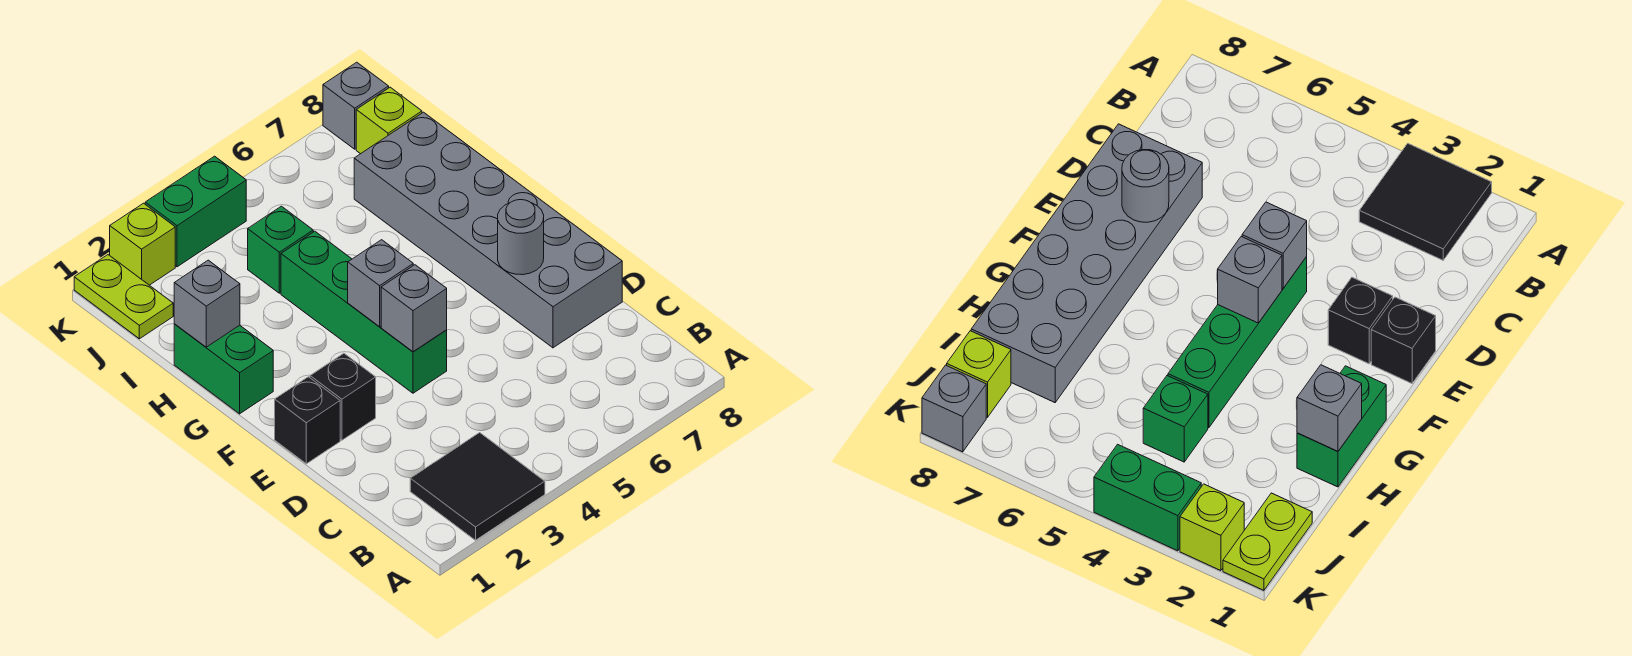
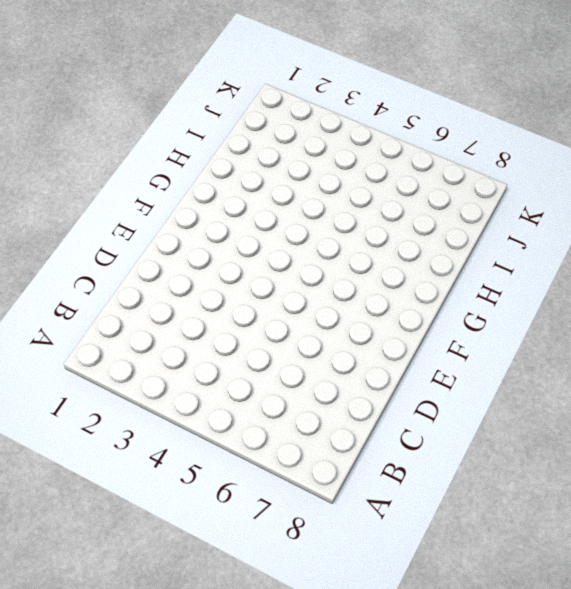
none -> black 2x2 tile [410,433,545,540]
none -> grey 2x6 brick [354,112,622,348]
none -> black 1x1 brick [275,377,340,464]

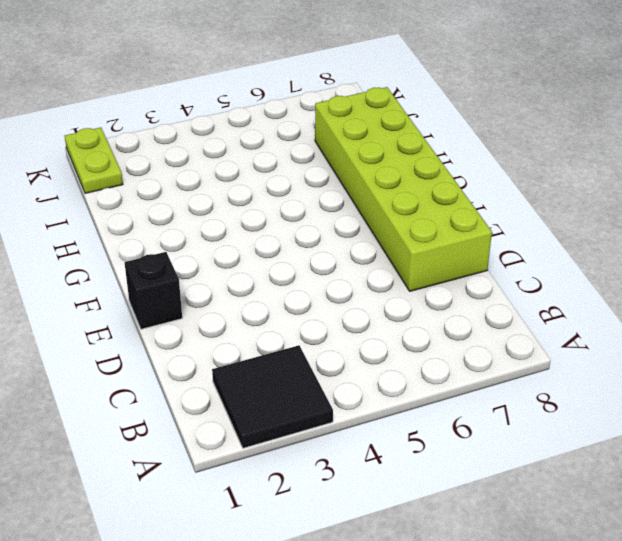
lime 2x6 brick [315,87,492,291] -> grey 2x6 brick [354,112,622,348]
none -> black 1x1 brick [310,353,376,440]
none -> green 1x4 brick [281,231,447,393]
none -> green 1x2 brick [174,324,273,414]

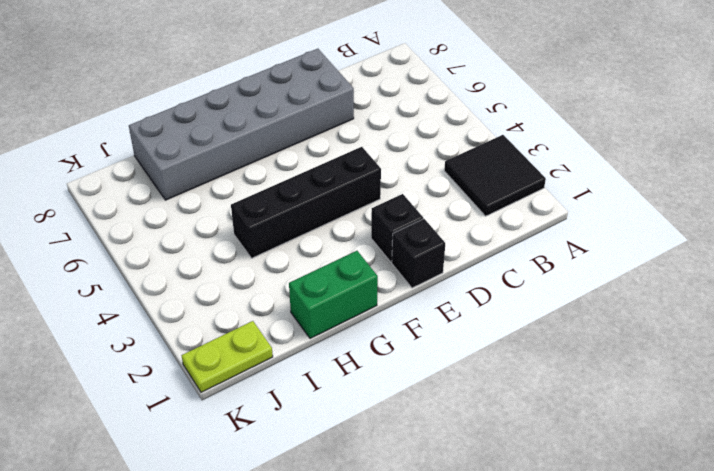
black 1x4 brick [231,147,381,258] -> green 1x4 brick [281,231,447,393]
none -> green 1x1 brick [248,206,313,293]
none -> lime 1x1 brick [356,87,422,154]
none -> lime 1x1 brick [110,203,175,285]

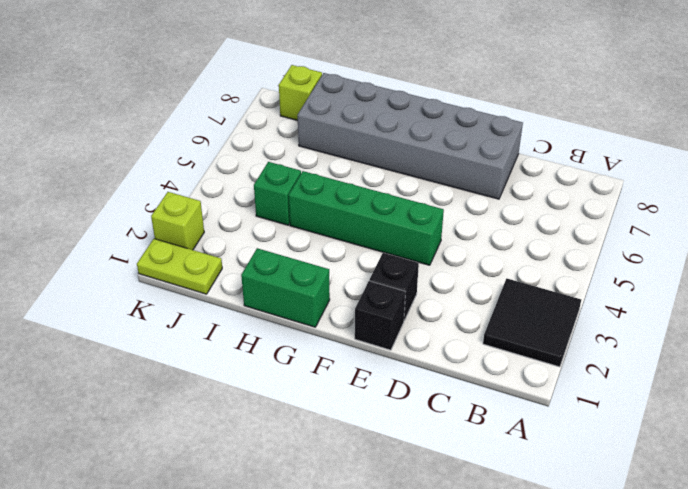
none -> green 1x2 brick [145,156,246,267]
none -> grey 1x1 brick [323,62,389,149]
none -> grey 1x1 brick [381,265,447,352]

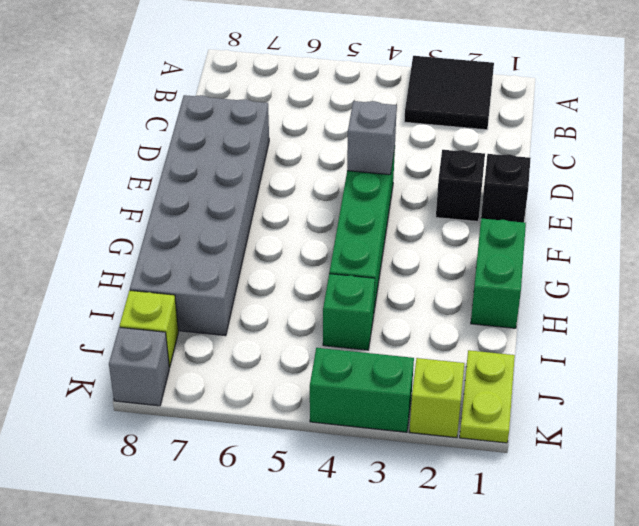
none -> grey 1x1 round brick [498,200,544,275]
none -> grey 1x1 brick [348,240,413,327]
none -> grey 1x1 brick [174,260,240,347]

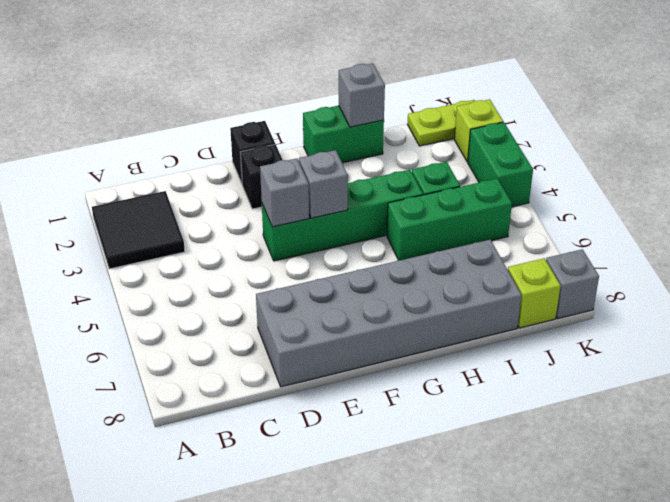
green 1x3 brick [387,179,512,260] -> none
none -> grey 1x1 round brick [498,200,544,275]

